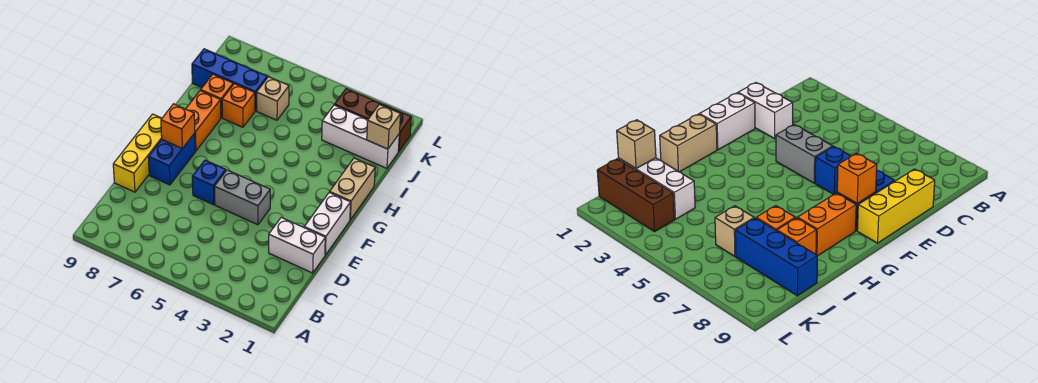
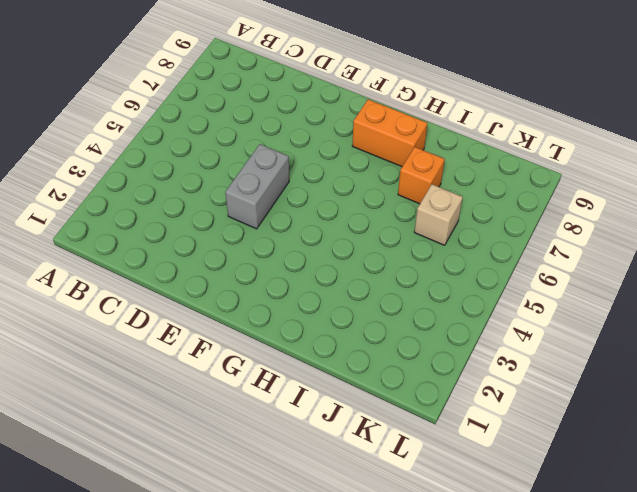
none -> white 1x2 brick [269,218,325,273]
none -> yellow 1x3 brick [113,114,162,192]
none -> white 1x2 brick [304,192,351,255]

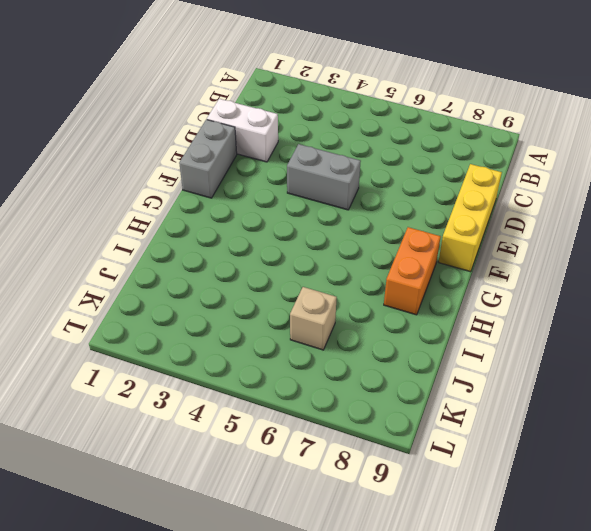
grey 1x2 brick [179,120,237,198] -> white 1x2 brick [304,192,351,255]
none -> blue 1x1 brick [192,160,226,205]
none -> blue 1x2 brick [148,133,195,185]
none -> tan 1x2 brick [330,158,375,220]

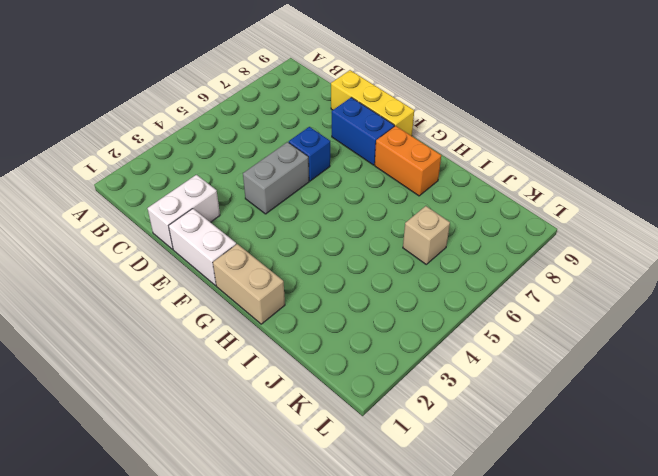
none -> orange 1x1 brick [222,84,255,127]
none -> orange 1x1 brick [201,74,233,118]
none -> white 1x3 brick [322,105,399,168]

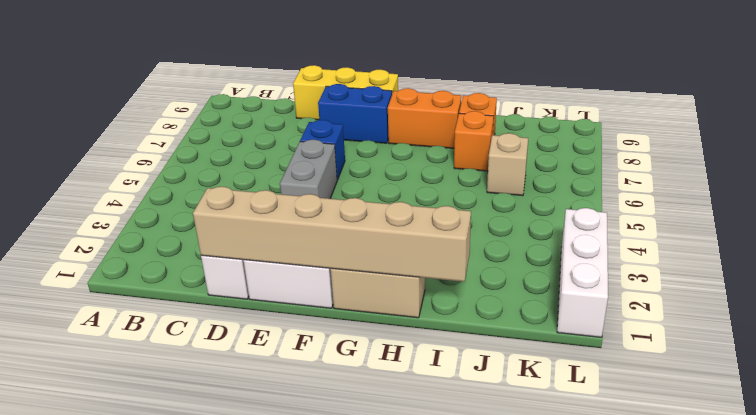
tan 1x6 brick [193,187,471,282] -> none
white 1x3 brick [557,208,608,337] -> white 1x3 brick moved to [322,105,399,168]
none -> blue 1x3 brick [192,49,267,111]
none -> brown 1x3 brick [334,89,411,152]
none -> orange 1x1 brick [161,104,195,148]

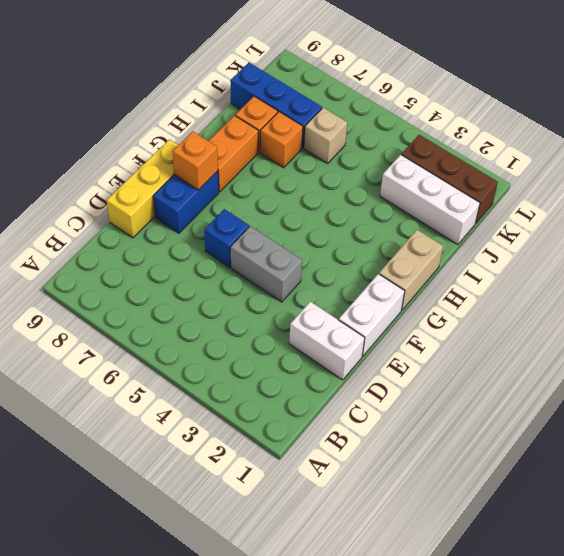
none -> tan 1x1 brick [367,104,401,149]

